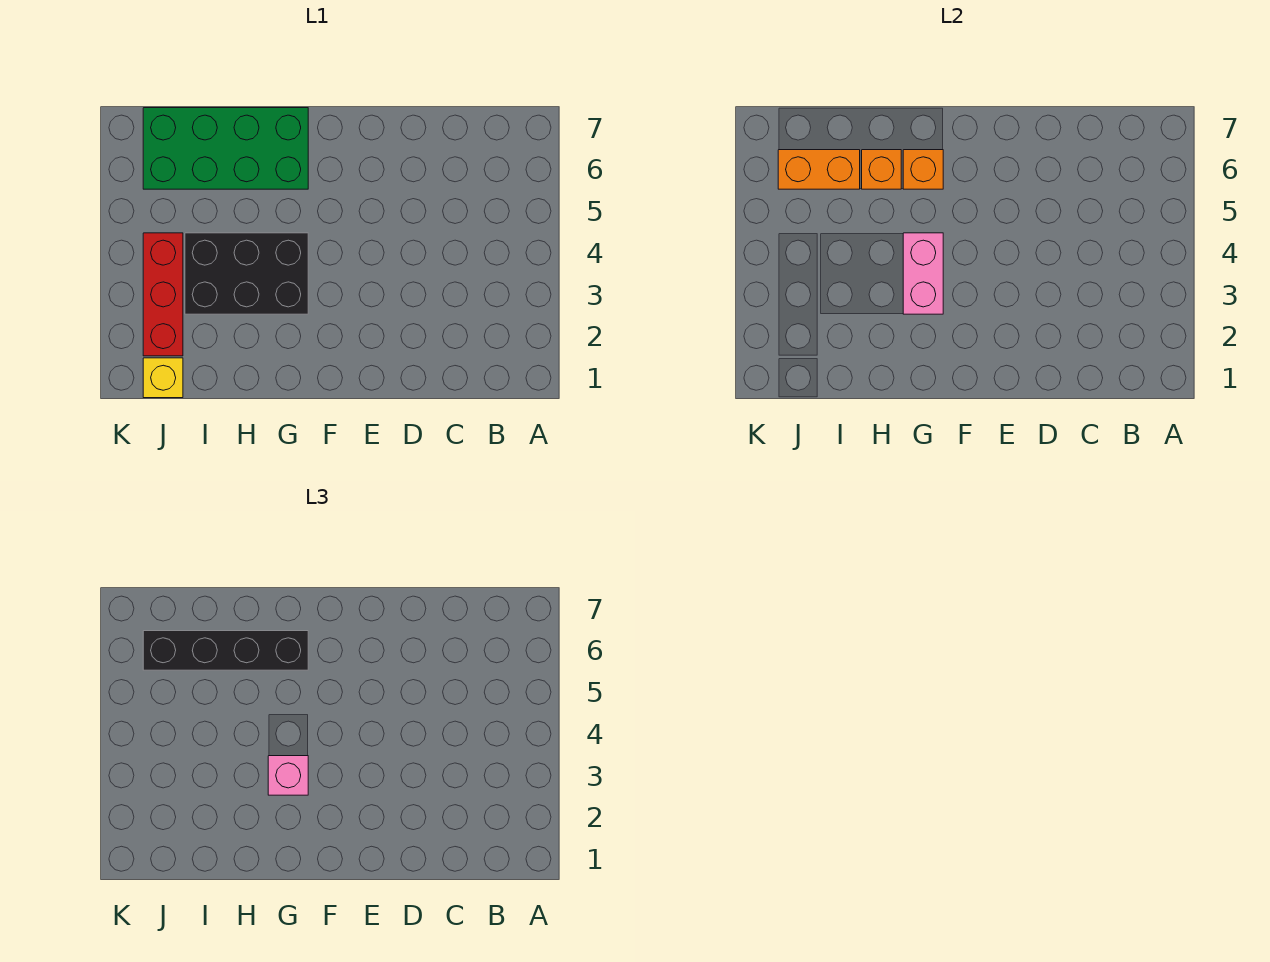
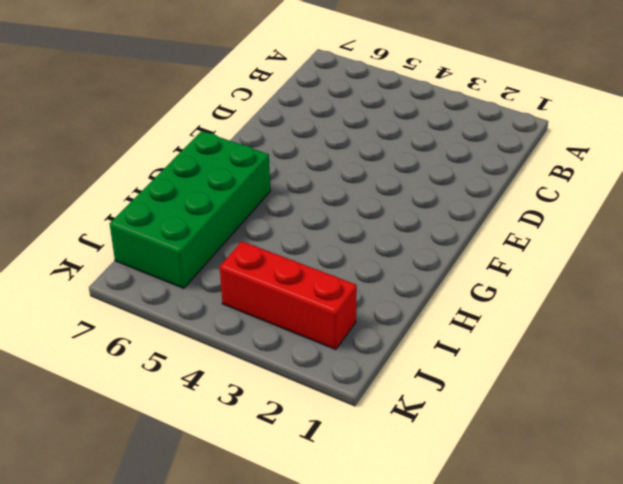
none -> black 2x3 brick [185,233,308,314]
none -> yellow 1x1 brick [143,358,183,398]

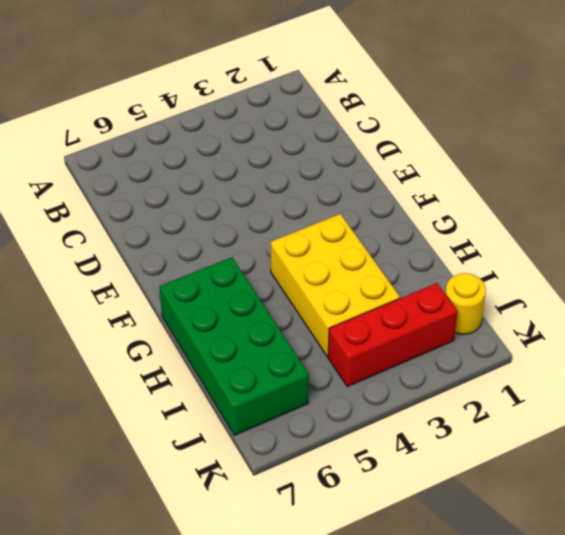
yellow 2x3 brick [271,214,400,357] -> black 2x3 brick [185,233,308,314]
yellow 1x1 round brick [445,273,486,334] -> yellow 1x1 brick [143,358,183,398]
none -> pink 1x2 brick [903,233,943,314]
none -> orange 1x1 brick [903,150,943,189]

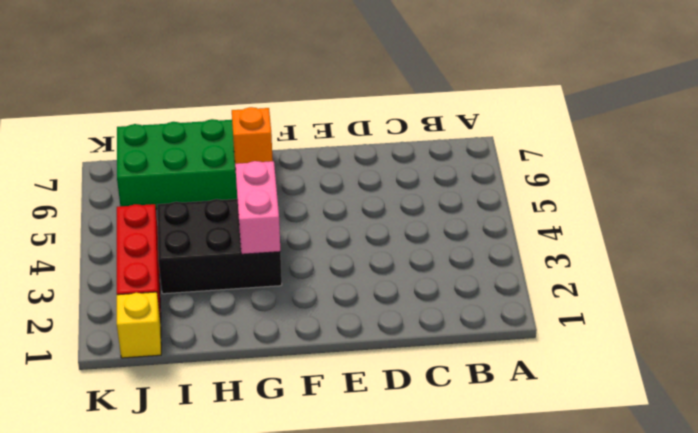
none -> orange 1x1 brick [862,150,901,189]
none -> orange 1x2 brick [778,150,860,189]

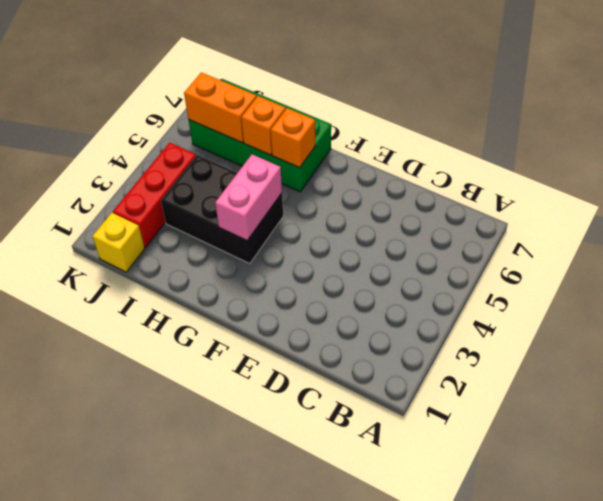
none -> pink 1x1 brick [268,756,308,795]
none -> black 1x4 brick [143,631,308,670]

